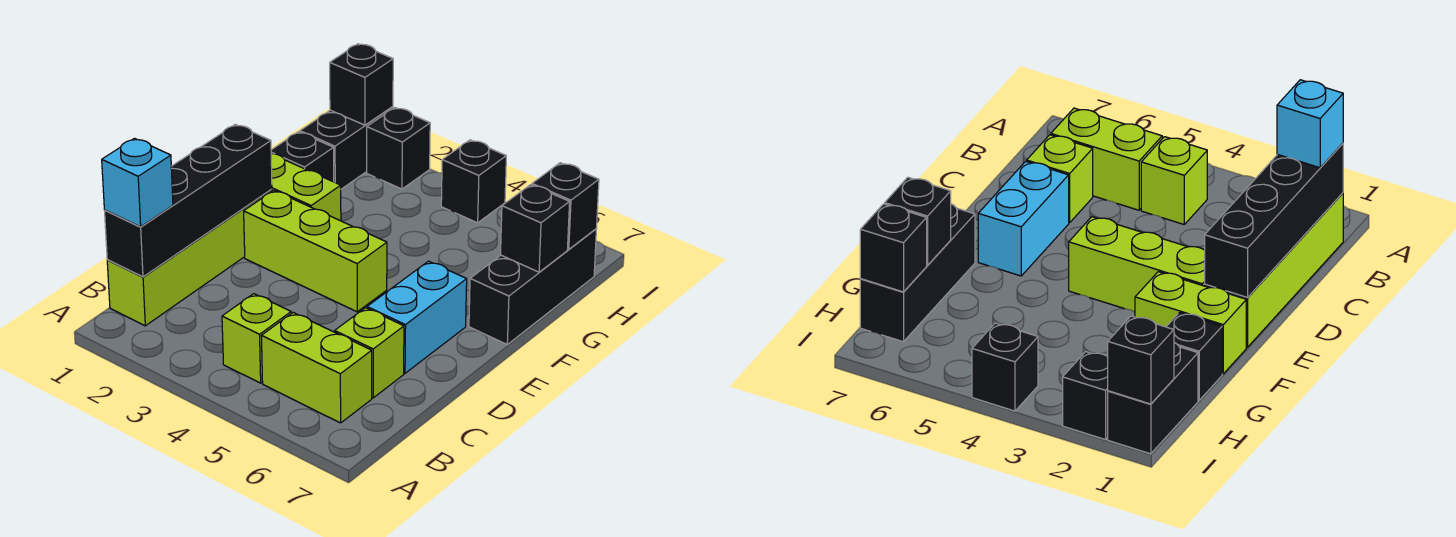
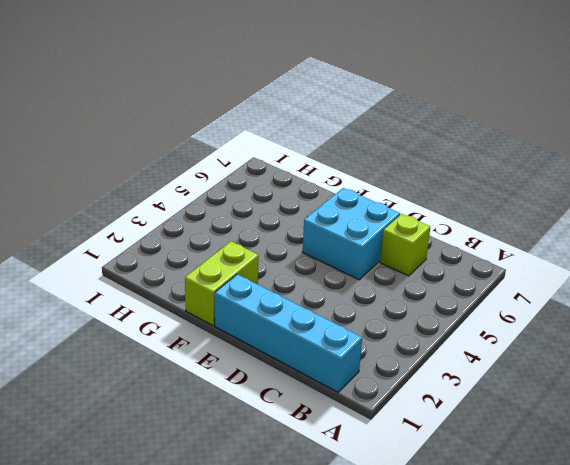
cyan 1x4 brick [215,274,362,392] -> lime 1x4 brick [107,189,272,326]
cyan 2x2 brick [302,188,400,280] -> cyan 1x2 brick [367,261,467,373]
none -> lime 1x1 brick [222,294,291,383]
none -> lime 1x2 brick [261,313,372,423]
none -> lime 1x3 brick [244,190,387,312]

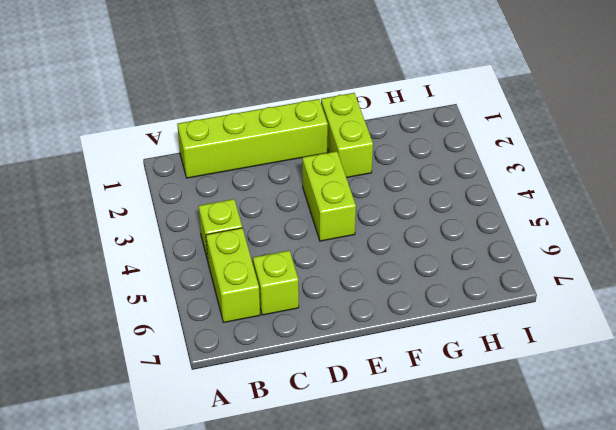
lime 1x2 brick [302,151,356,241] -> lime 1x3 brick [244,190,387,312]
none -> cyan 1x2 brick [367,261,467,373]
none -> black 1x3 brick [469,229,596,344]
none -> black 1x1 brick [271,132,334,182]

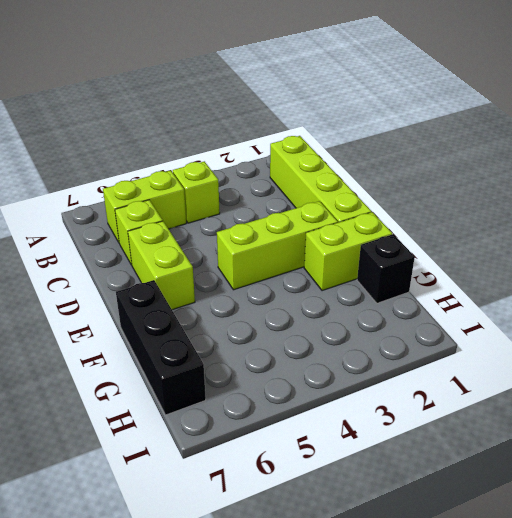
lime 1x2 brick [128,221,195,310] -> cyan 1x2 brick [367,261,467,373]
none -> black 1x2 brick [300,107,393,189]
none -> black 1x1 brick [367,108,430,189]
none -> black 1x1 brick [441,140,506,223]

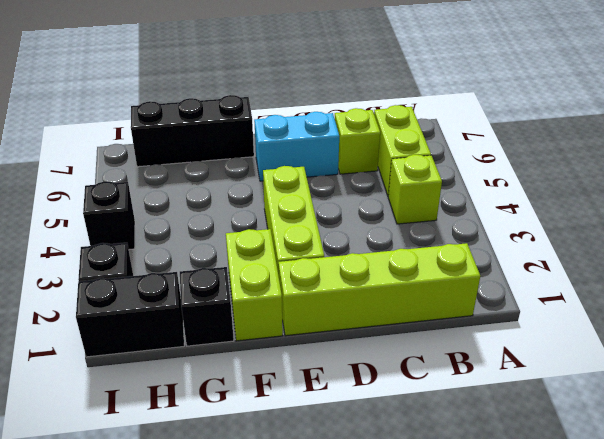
none -> black 1x4 brick [105,124,272,277]
none -> black 1x1 brick [501,185,570,272]
none -> black 1x1 brick [532,163,599,249]

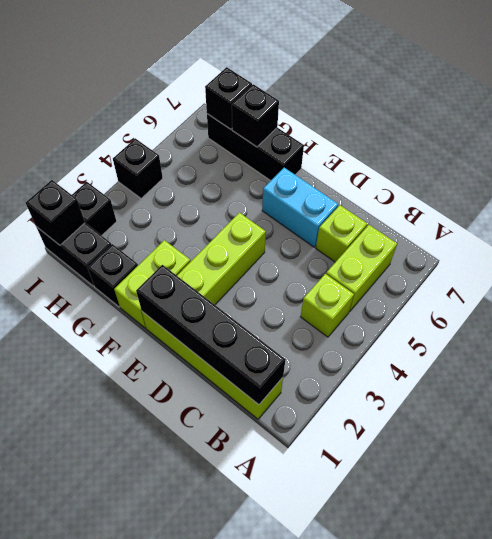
none -> cyan 1x1 brick [102,138,173,227]

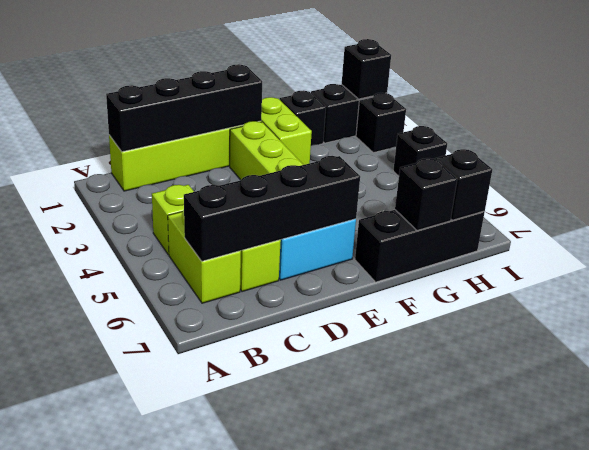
black 1x4 brick [184,156,360,261] -> none
none -> cyan 1x1 brick [102,138,173,227]

